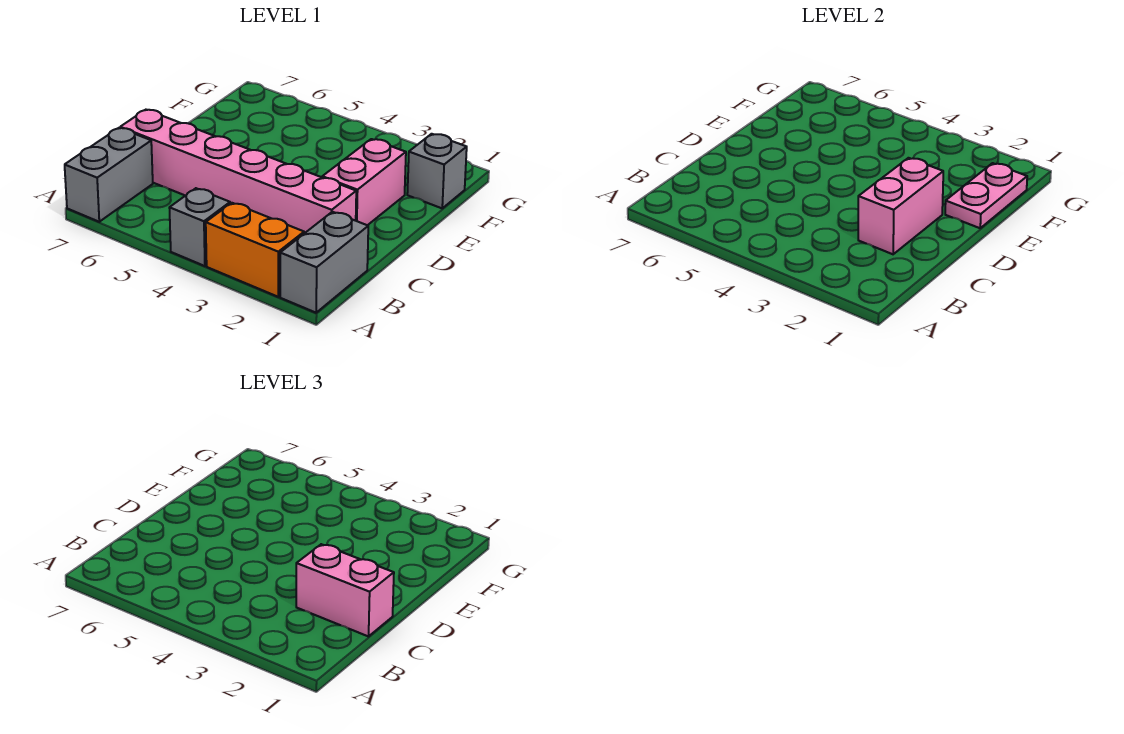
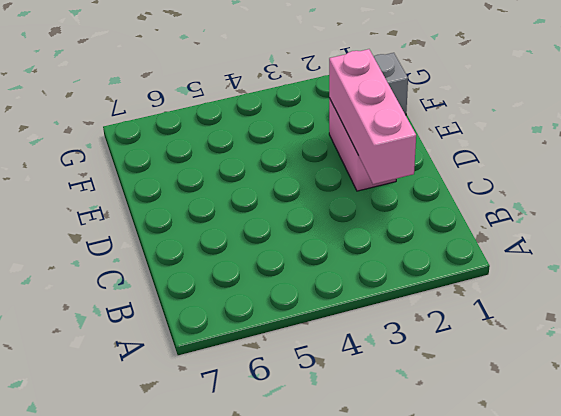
pink 1x3 brick [329,49,416,184] -> pink 1x2 brick [858,158,943,254]
none -> grey 1x2 brick [280,212,368,313]
none -> orange 1x2 brick [206,203,304,297]

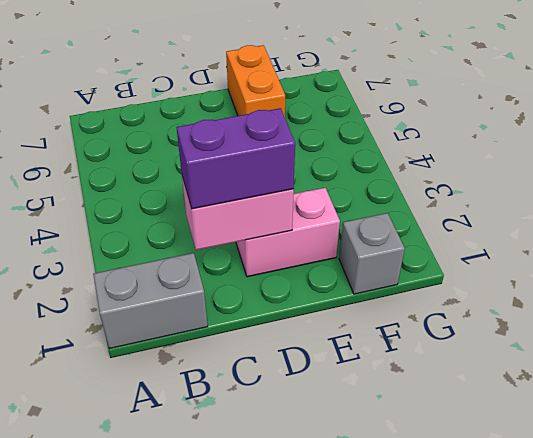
purple 1x2 brick [176,108,295,209] -> pink 1x2 brick [296,544,394,636]
orange 1x2 brick [226,45,285,117] -> orange 1x2 brick moved to [206,203,304,297]
none -> grey 1x1 brick [169,188,230,266]
none -> grey 1x2 brick [65,128,153,222]

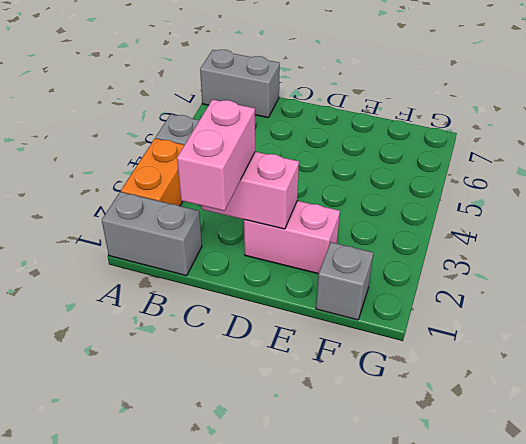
none -> pink 1x6 brick [120,110,356,233]
none -> pink 1x2 plate [945,163,1027,228]

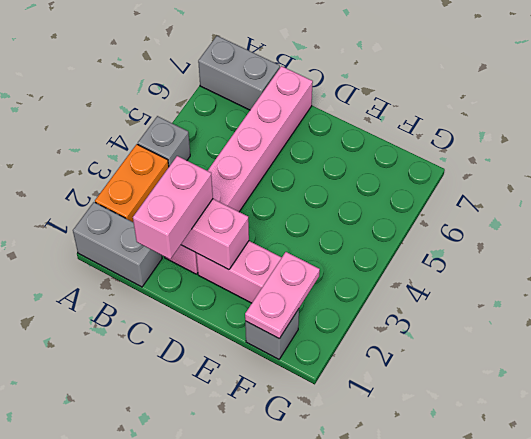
pink 1x2 plate [245,252,320,339] -> pink 1x2 plate turned to [945,163,1027,228]

